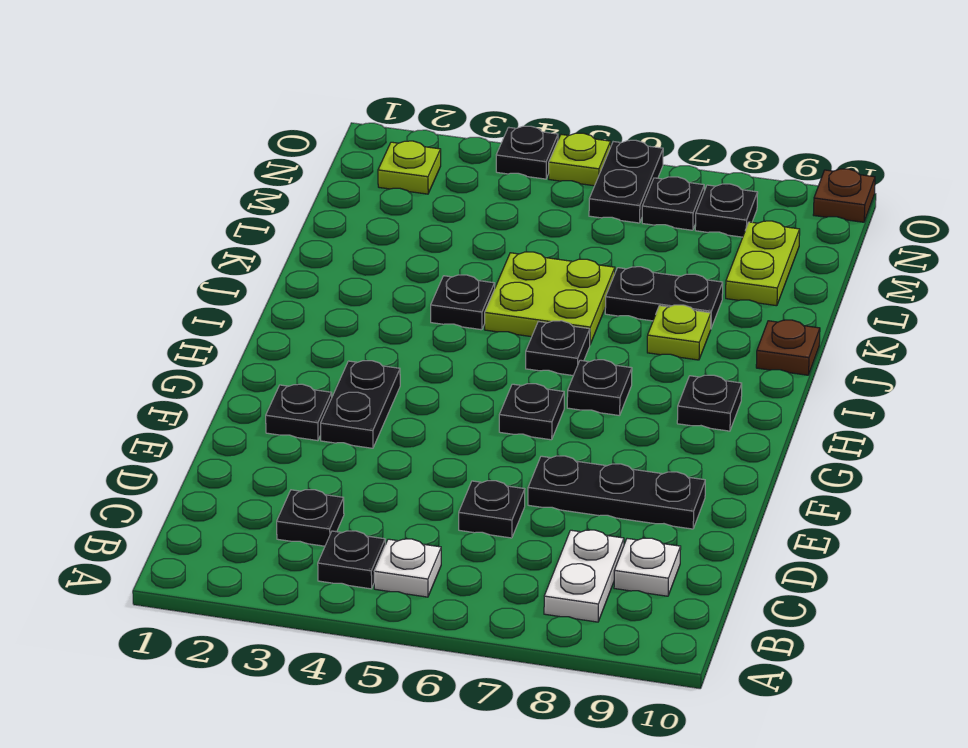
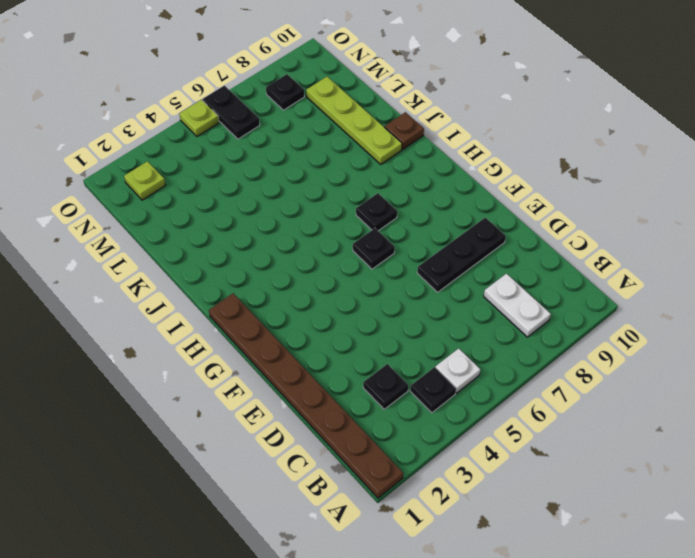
brown 1x8 plate [209,293,403,498] -> none
lime 1x4 plate [306,77,402,164] -> lime 1x2 plate [726,221,800,306]
none -> white 1x1 plate [614,538,681,596]
none -> black 1x1 plate [459,481,525,538]
none -> black 1x1 plate [266,384,332,441]

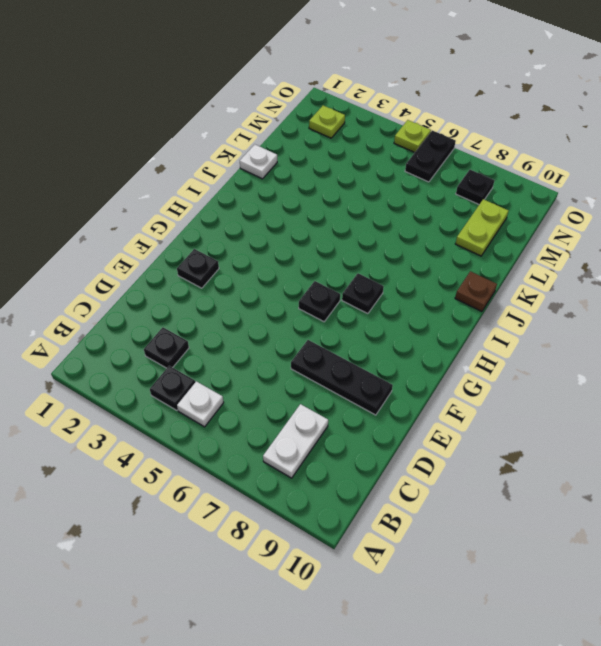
white 1x1 plate [240,145,277,179] -> white 1x1 plate moved to [614,538,681,596]
none -> black 1x1 plate [459,481,525,538]
none -> black 1x2 plate [321,361,400,448]
none -> black 1x1 plate [677,375,742,431]

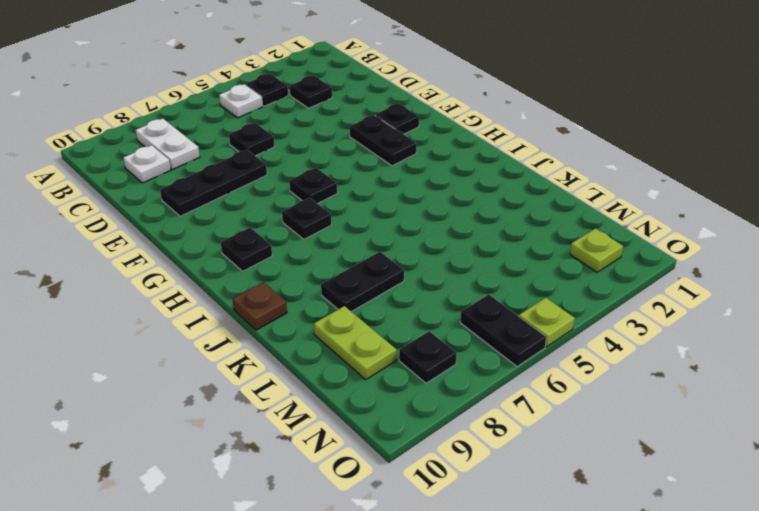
none -> black 1x1 plate [526,321,590,376]
none -> black 1x1 plate [431,275,495,330]
none -> lime 2x2 plate [485,252,615,344]

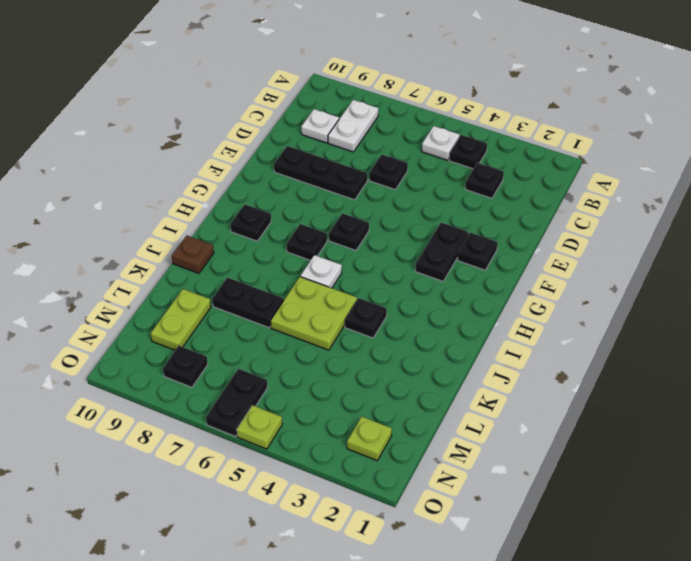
white 1x1 plate [301,255,342,288] -> black 1x1 plate [526,321,590,376]
none -> lime 1x1 plate [647,305,711,360]
none -> black 1x1 plate [642,177,704,230]
none -> black 1x1 plate [496,126,558,179]

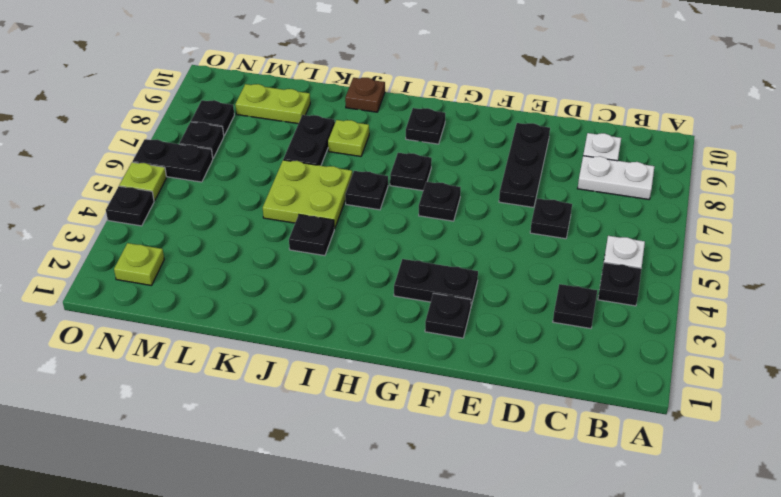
none -> brown 1x1 plate [813,169,875,222]

